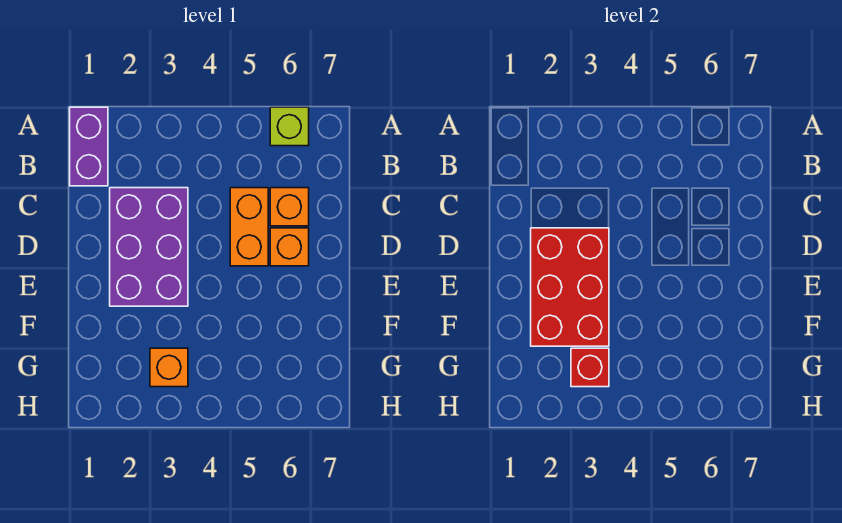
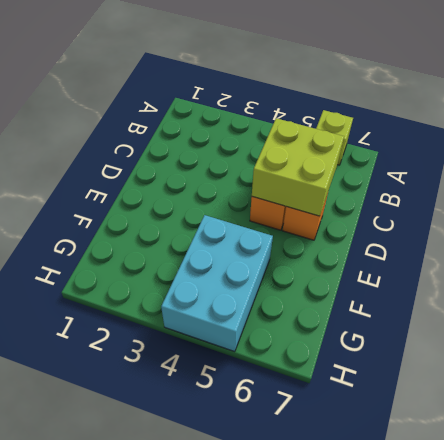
lime 2x2 brick [252,118,344,216] -> none
cyan 2x3 brick [161,215,273,352] -> none
none -> purple 1x2 brick [70,107,108,186]
none -> purple 2x3 brick [110,188,188,306]

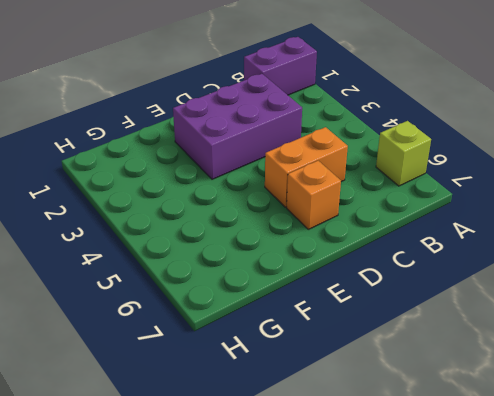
none -> orange 1x1 brick [270,188,309,226]
none -> orange 1x1 brick [150,348,188,387]

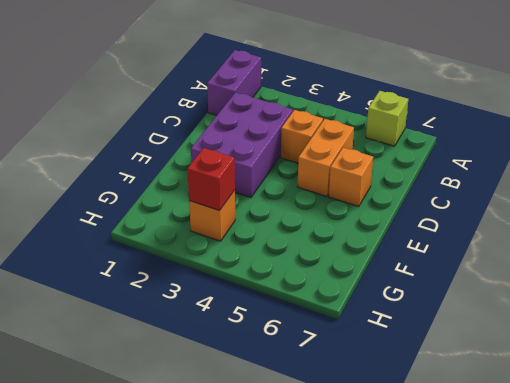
orange 1x1 brick [281,110,323,163] -> orange 1x1 brick moved to [270,188,309,226]
none -> red 2x3 brick [531,228,609,346]

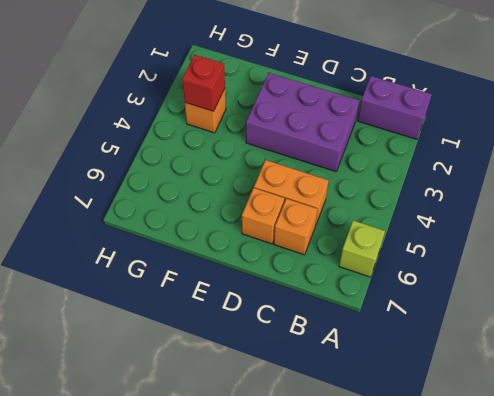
none -> red 2x3 brick [531,228,609,346]

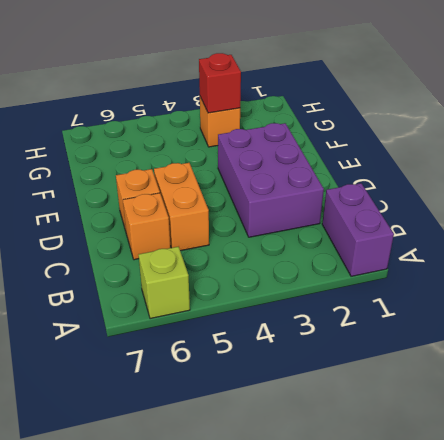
none -> red 2x3 brick [531,228,609,346]

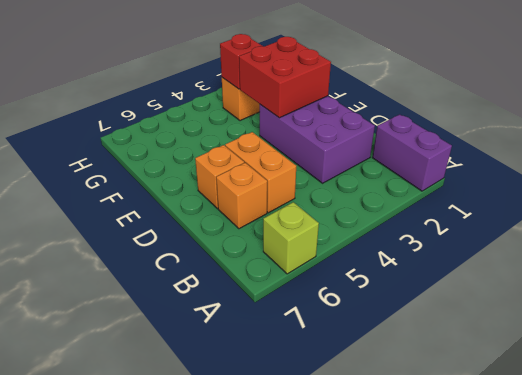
red 2x2 brick [239,37,331,118] -> red 2x3 brick [531,228,609,346]

